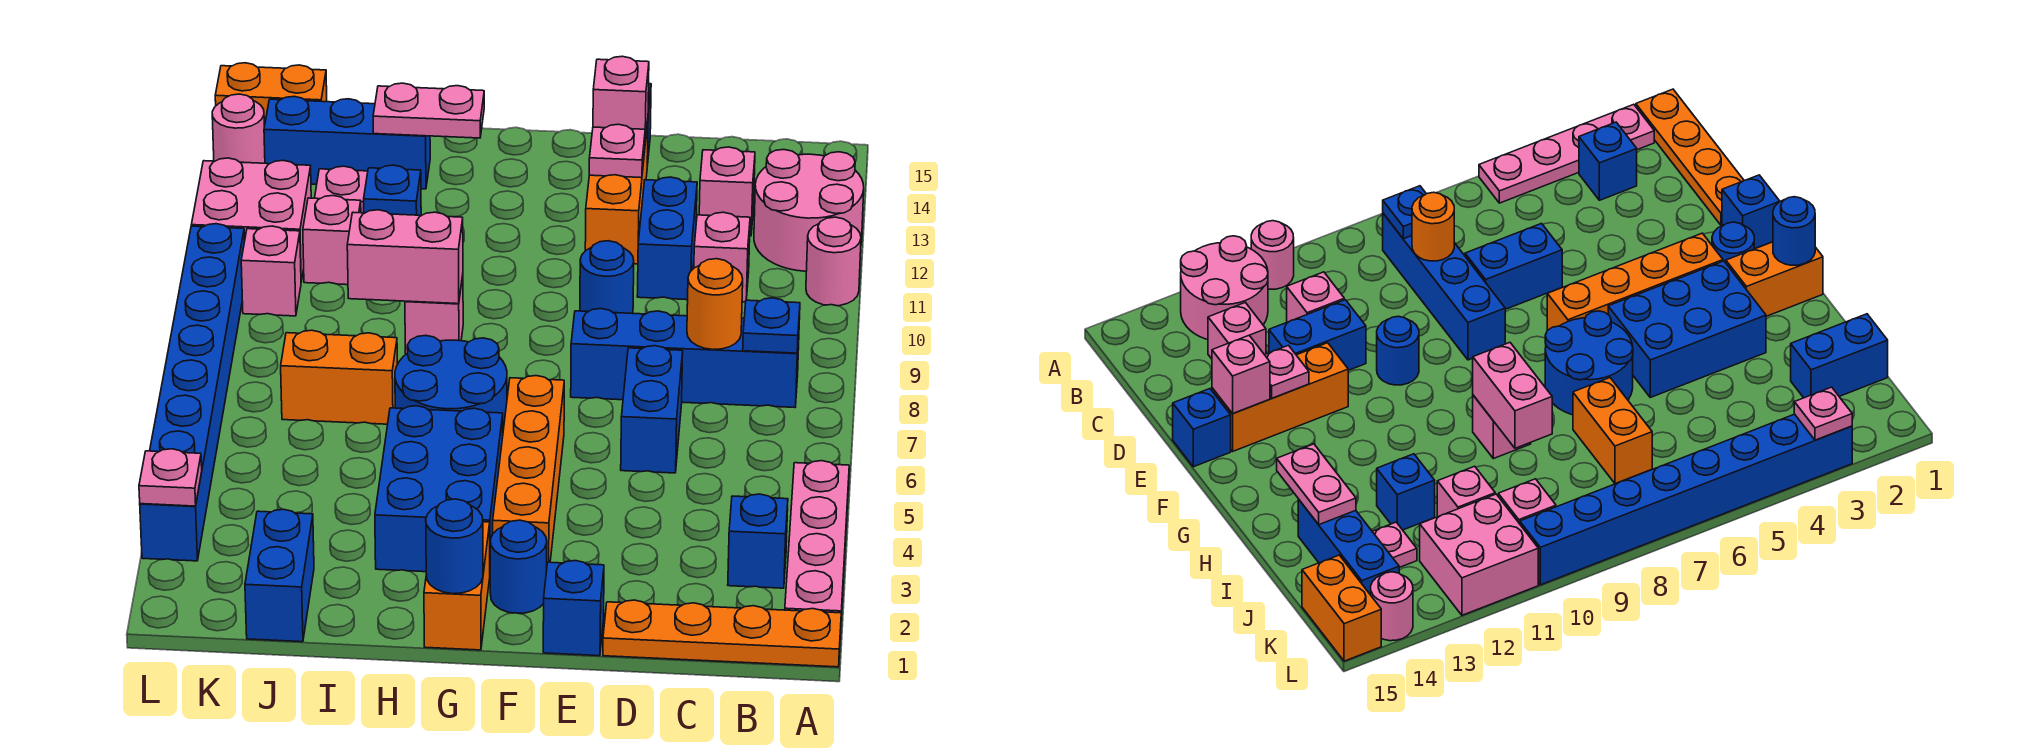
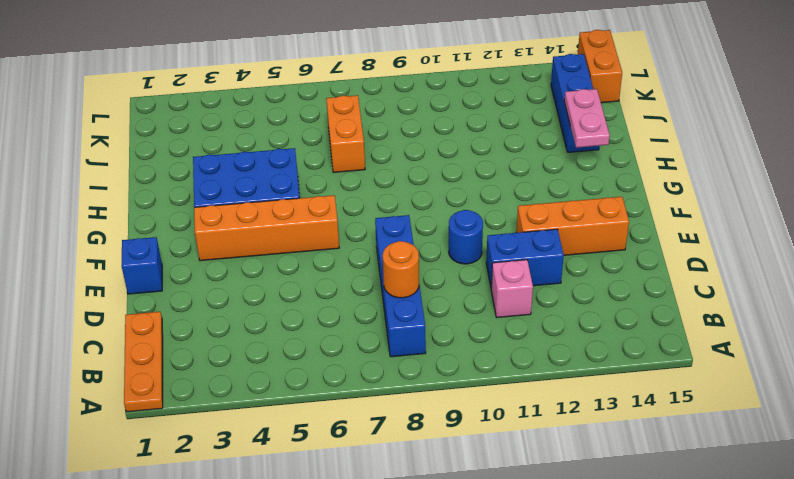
orange 1x3 plate [124,312,163,412] -> orange 1x4 plate [603,600,841,667]
none -> pink 1x4 plate [785,461,849,615]
none -> pink 1x1 round brick [806,217,861,306]
none -> pink 2x2 round brick [754,150,864,271]
none -> blue 1x1 brick [728,494,788,588]

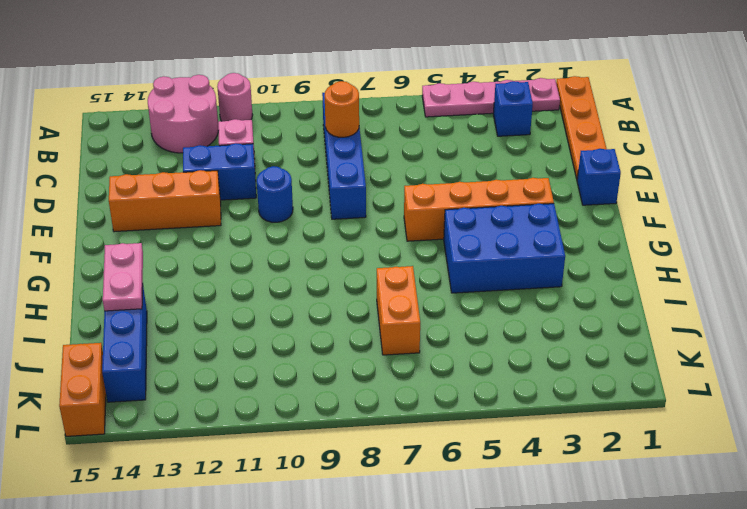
none -> pink 1x1 brick [699,147,755,236]
none -> blue 1x2 brick [621,346,683,473]
none -> blue 1x1 brick [1173,389,1231,467]
none -> blue 1x1 round brick [490,520,547,613]

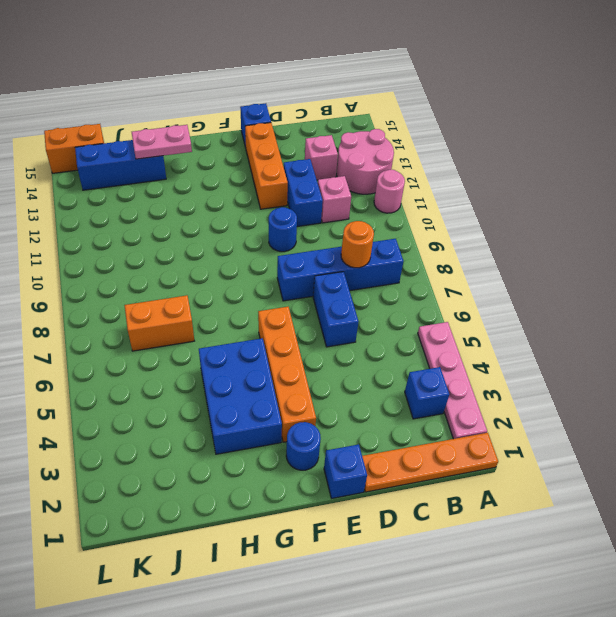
none -> orange 1x2 brick [424,522,490,650]
none -> blue 2x2 round brick [395,336,507,430]
none -> pink 1x1 brick [405,275,463,354]
none -> blue 1x1 brick [364,165,421,215]

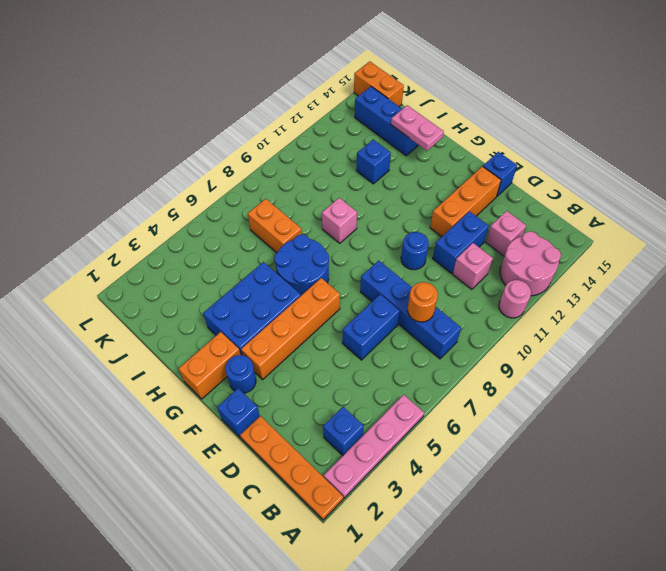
none -> blue 1x2 brick [245,509,314,642]
none -> pink 1x1 brick [303,196,361,285]
none -> pink 1x1 plate [315,166,368,213]
none -> pink 1x1 brick [241,226,301,316]

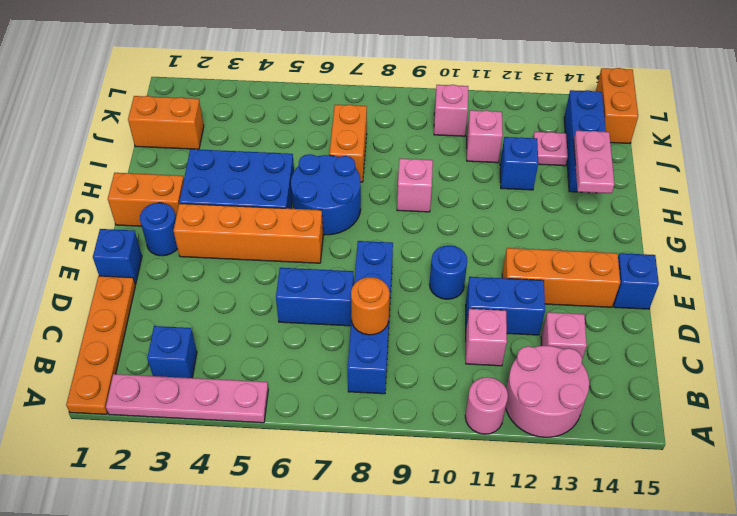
orange 1x2 brick [128,96,204,149] -> blue 1x2 brick [245,509,314,642]
none -> pink 2x2 brick [191,158,311,281]
none -> blue 1x8 brick [140,224,245,561]
none -> pink 1x1 round brick [212,94,265,163]
none -> blue 1x1 plate [743,298,800,353]

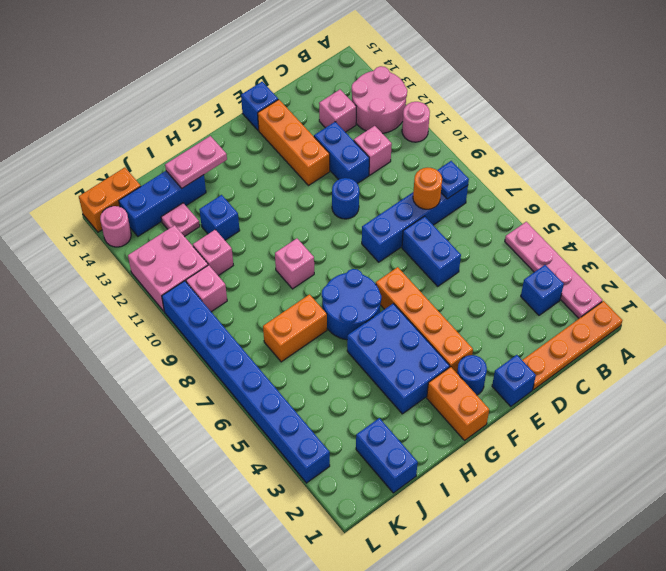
none -> pink 1x1 plate [589,124,645,178]
none -> pink 1x1 brick [593,56,649,142]
none -> blue 1x1 round brick [426,499,483,594]
none -> pink 1x2 brick [347,210,463,304]

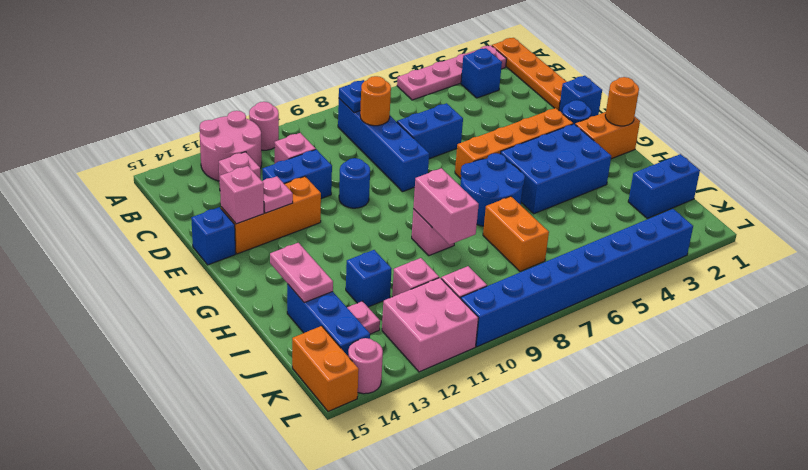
orange 1x1 round brick [605,77,639,126] -> blue 1x1 round brick [426,499,483,594]
none -> pink 1x1 plate [139,449,202,506]

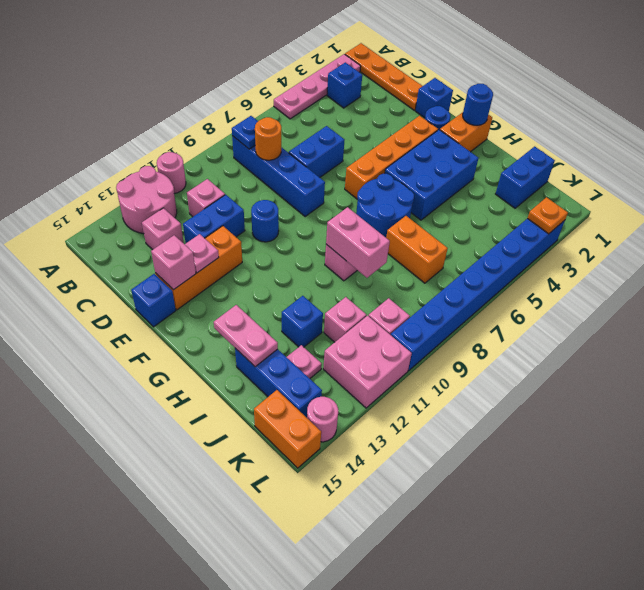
orange 1x1 plate [527,197,568,234] -> pink 1x1 plate [139,449,202,506]

